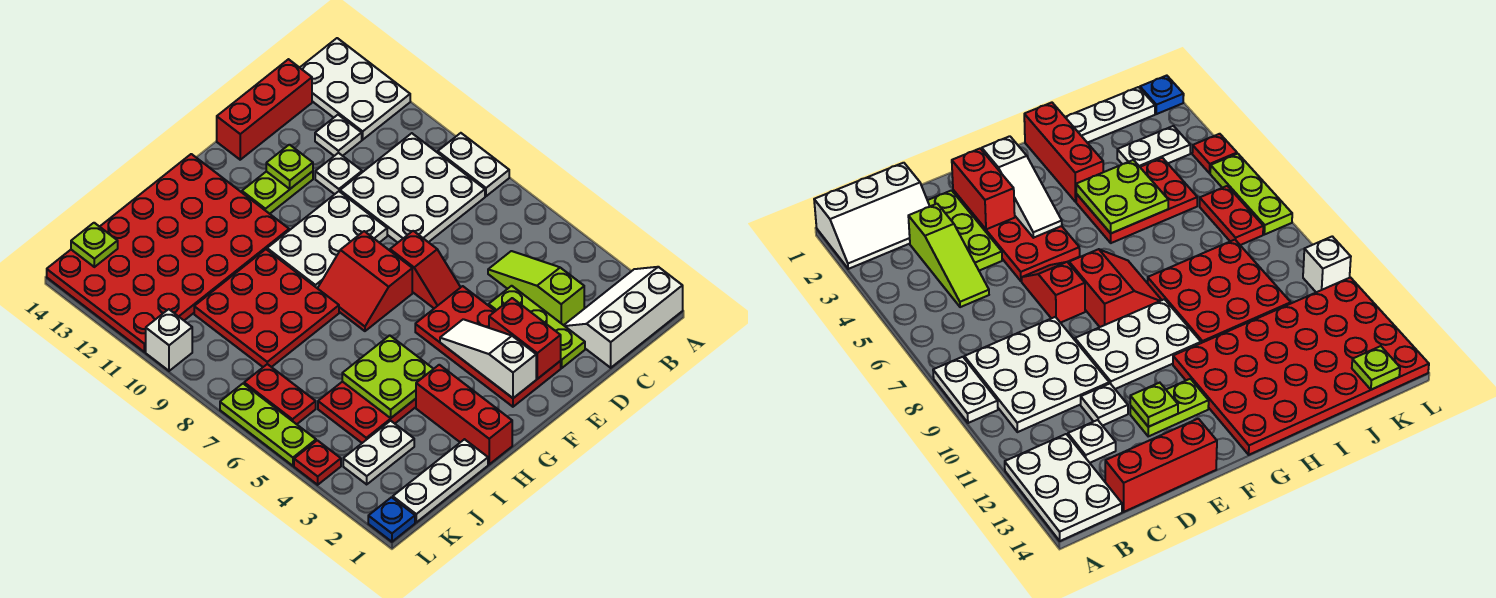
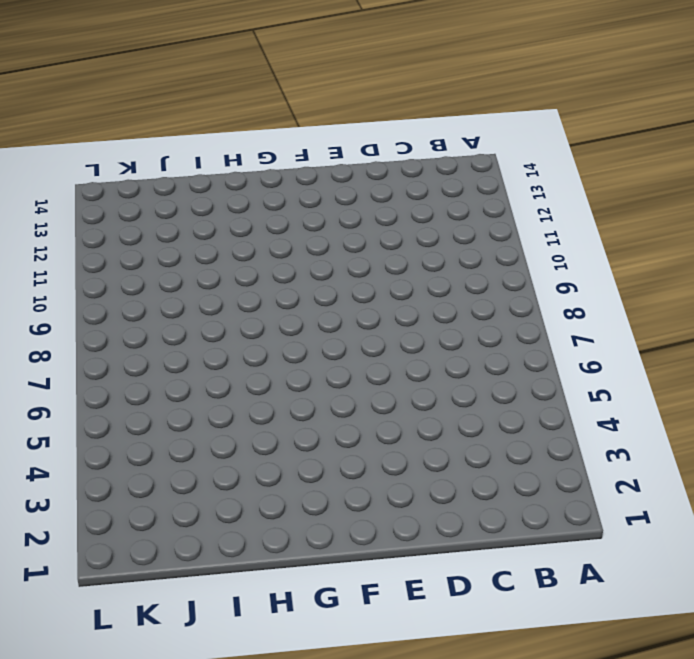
none -> white 2x3 slope [564,267,683,368]
none -> white 1x2 plate [438,133,509,196]
none -> white 2x3 plate [300,38,410,140]
none -> white 3x3 plate [340,133,485,243]

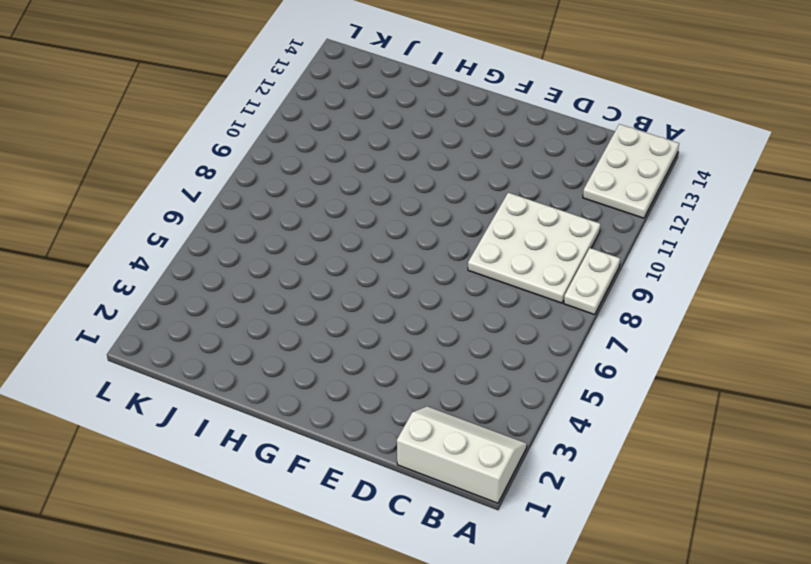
none -> lime 1x3 slope [488,251,584,325]
none -> white 1x1 plate [315,115,362,156]
none -> red 1x3 brick [217,59,312,160]
none -> lime 1x3 plate [489,286,585,368]

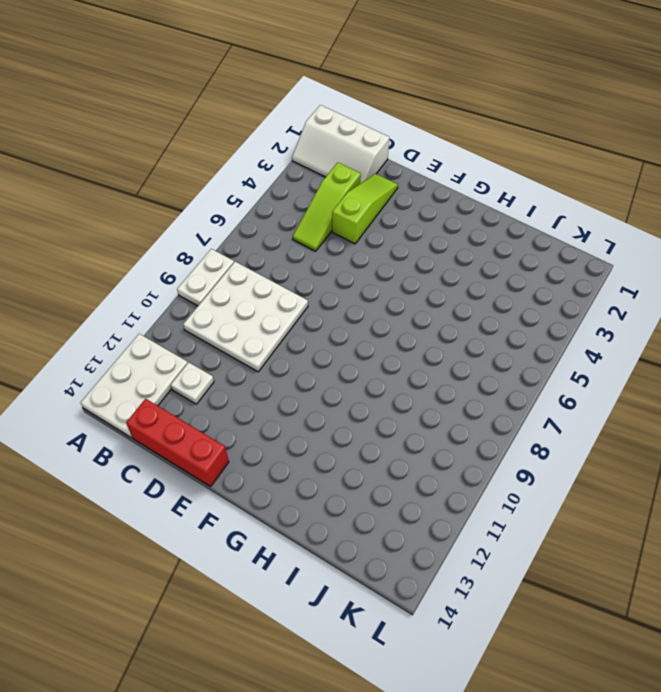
lime 1x3 slope [332,174,398,244] -> lime 1x3 plate [489,286,585,368]
none -> white 1x1 plate [315,153,362,194]
none -> red 2x4 plate [415,286,561,407]
none -> red 1x2 slope [390,231,461,308]
none -> white 2x3 plate [267,191,387,288]

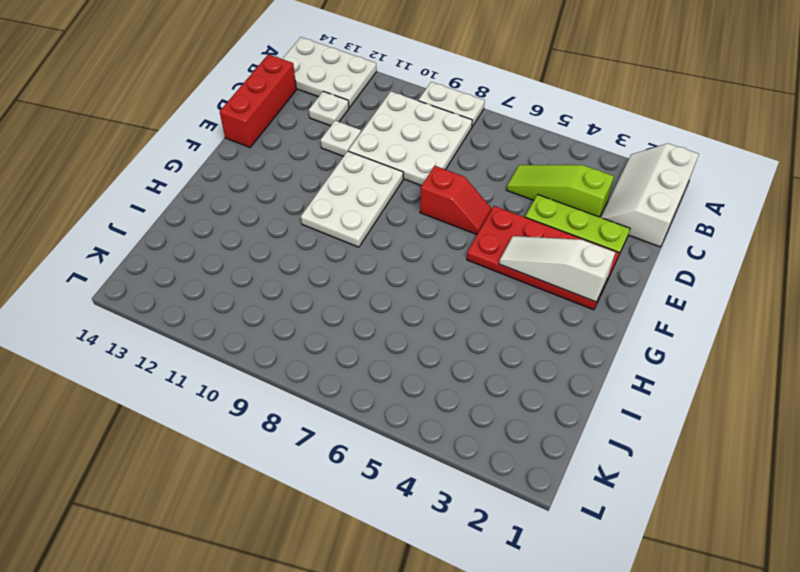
none -> lime 1x2 plate [242,171,313,214]
none -> red 2x2 slope [318,231,412,331]
none -> red 4x6 plate [47,154,289,352]
none -> red 1x3 brick [416,365,512,464]

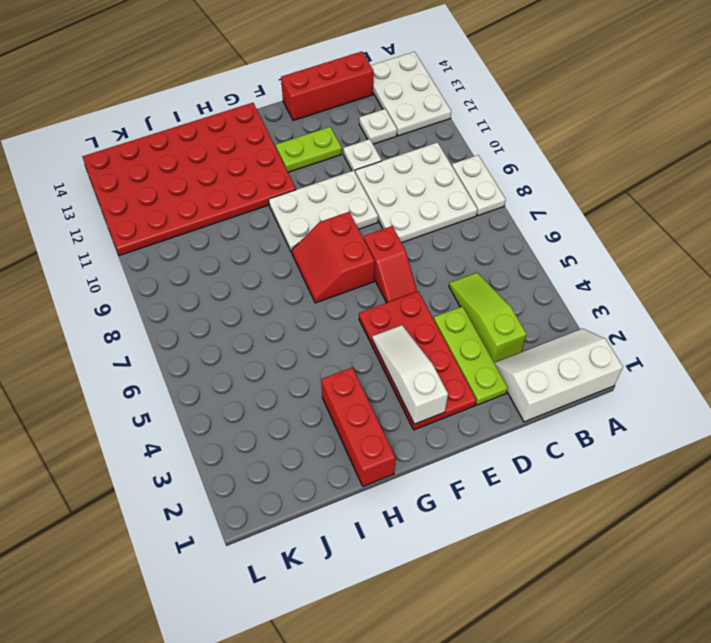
none -> red 2x3 plate [318,382,416,443]
none -> red 3x3 plate [194,249,339,367]
none -> white 1x3 plate [393,439,488,522]
none -> white 1x2 plate [343,421,414,484]

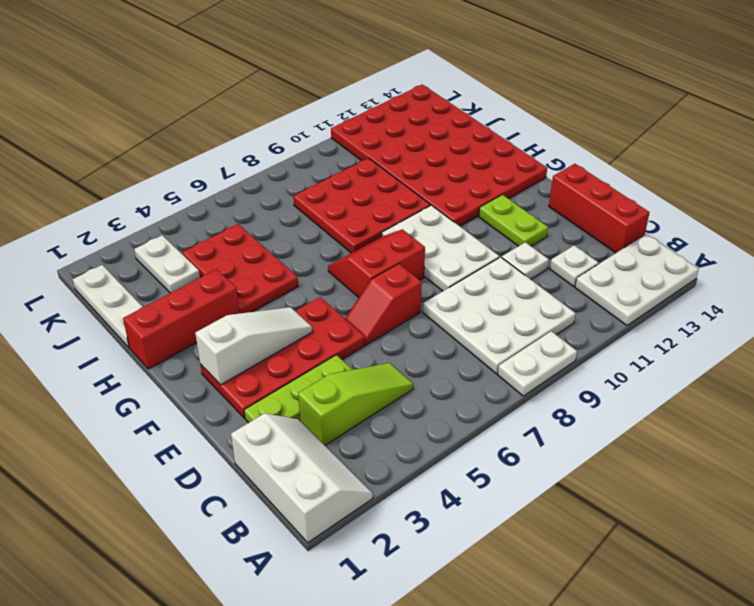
none -> red 1x2 plate [244,364,316,424]
none -> blue 1x1 plate [368,497,415,542]
none -> red 1x1 plate [294,440,341,485]
none -> lime 1x3 plate [220,384,316,466]

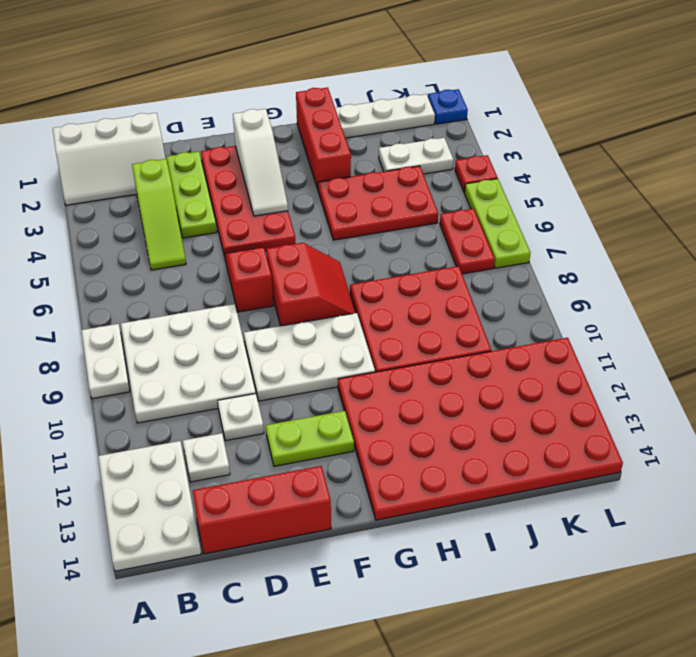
none -> white 1x1 brick [146,309,192,371]
none -> red 1x2 brick [489,298,561,379]
none -> lime 1x1 plate [266,145,313,189]
none -> lime 2x2 plate [342,335,433,418]

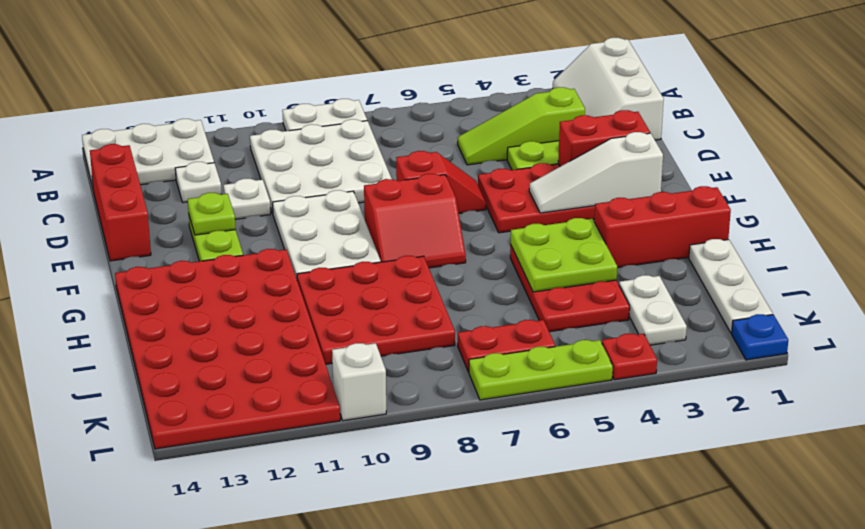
none -> lime 1x1 plate [71,223,118,267]

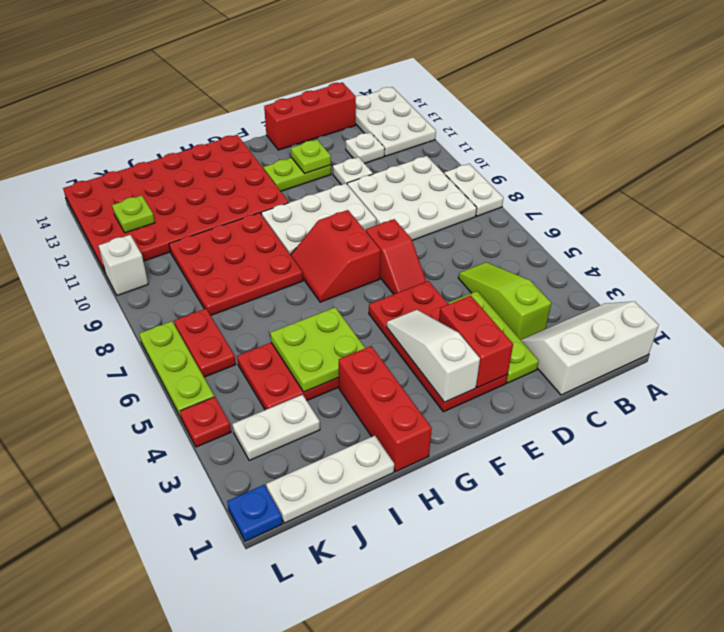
lime 1x1 plate [112,195,155,233] -> lime 1x1 plate moved to [71,223,118,267]

